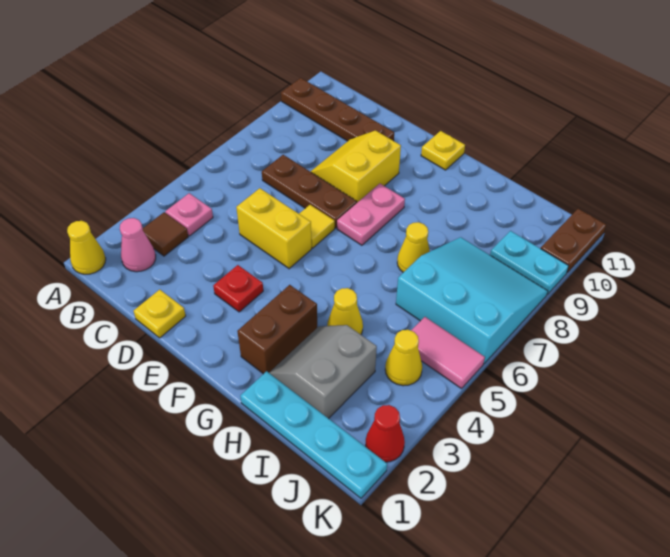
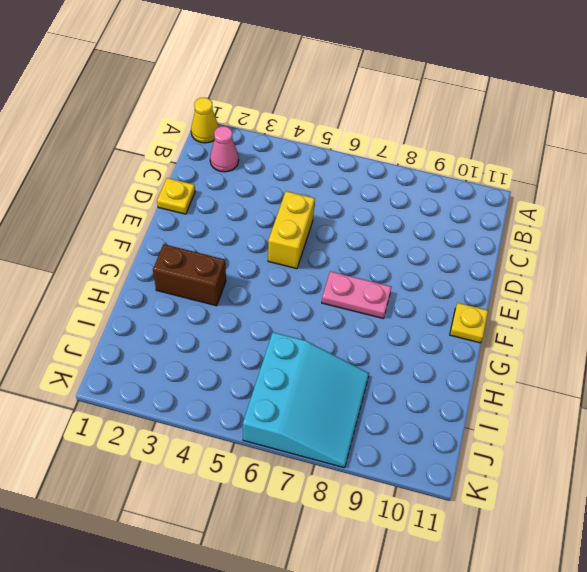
none -> brown 1x4 plate [281,78,394,141]
none -> brown 1x1 tile [143,212,188,256]
none -> pink 1x1 plate [165,193,213,236]

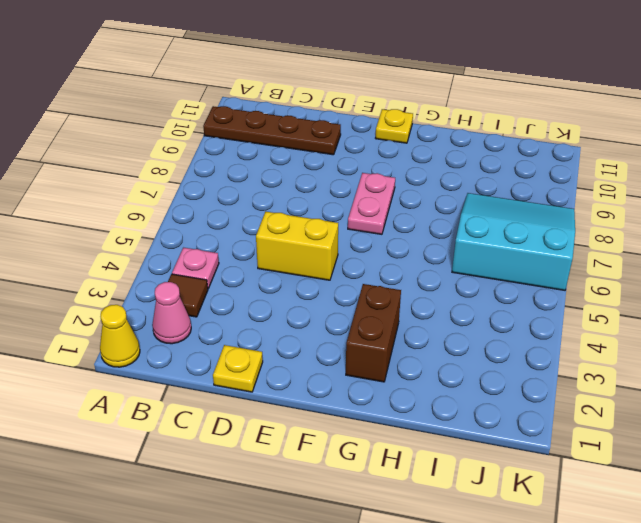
none -> brown 1x3 plate [262,155,357,228]
none -> yellow 2x2 slope [311,130,401,203]
none -> red 1x1 plate [213,265,263,312]

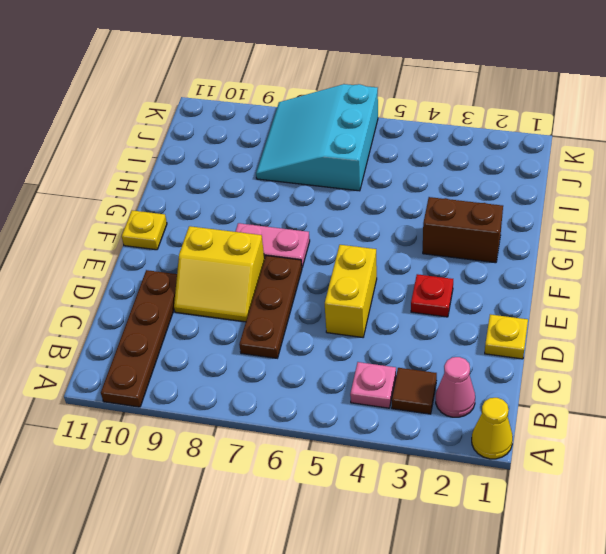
none -> yellow 1x1 tile [299,205,335,248]
none -> cyan 1x4 plate [240,371,387,498]
none -> grey 2x2 slope [269,325,377,419]

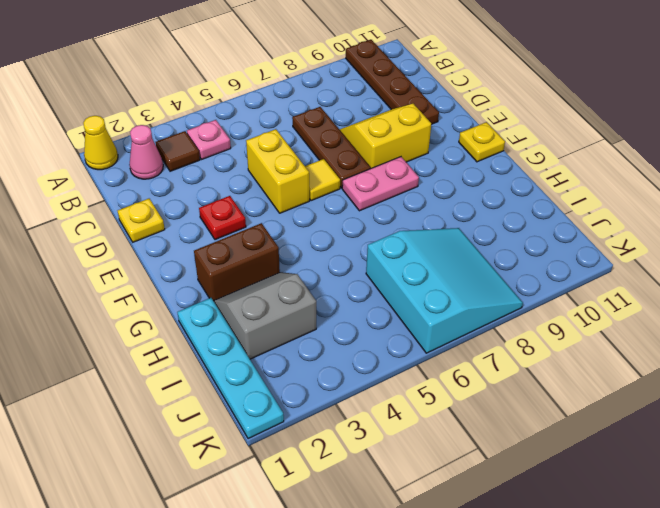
none -> yellow 1x1 cone [327,288,363,335]
none -> yellow 1x1 cone [397,222,430,272]
none -> yellow 1x1 cone [385,330,422,386]

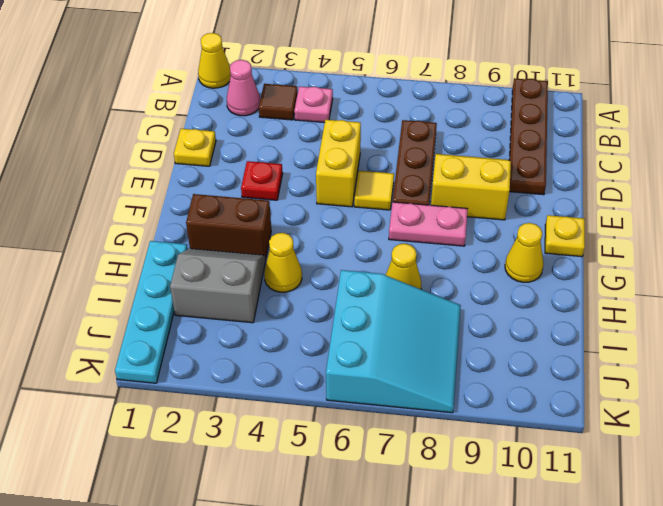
yellow 1x1 cone [505,223,544,282] -> yellow 1x1 cone moved to [385,330,422,386]
none -> pink 1x2 tile [411,317,485,389]
none -> cyan 1x2 plate [490,231,569,295]
none -> red 1x1 cone [366,405,405,462]

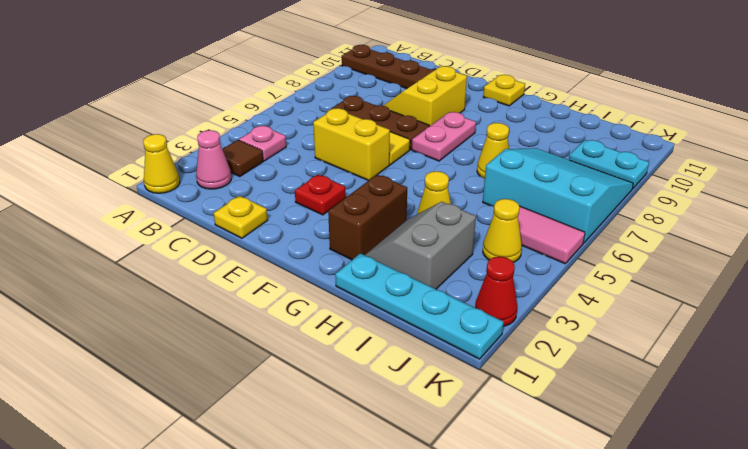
none -> brown 1x2 plate [541,209,606,273]

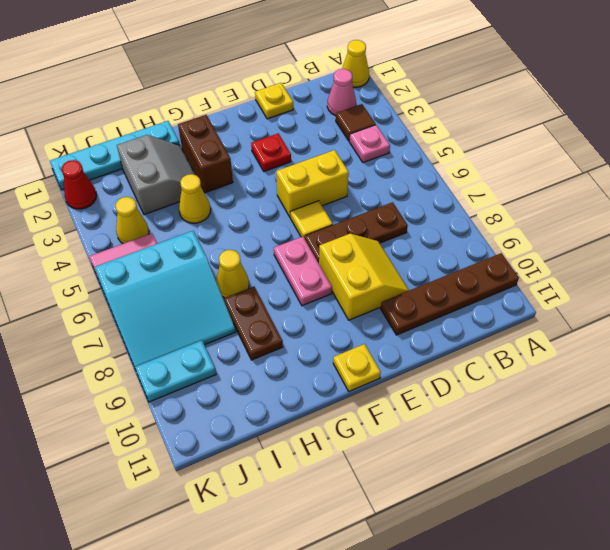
brown 1x2 plate [224,287,283,360] -> brown 1x2 plate moved to [541,209,606,273]

